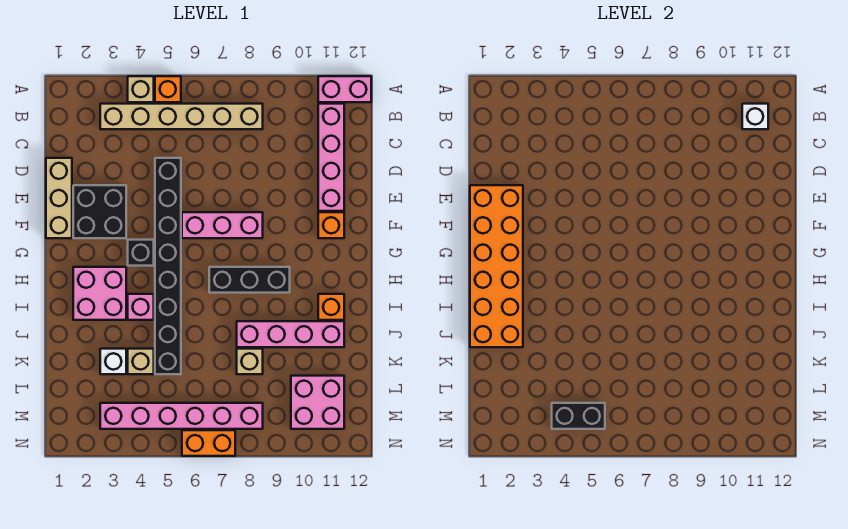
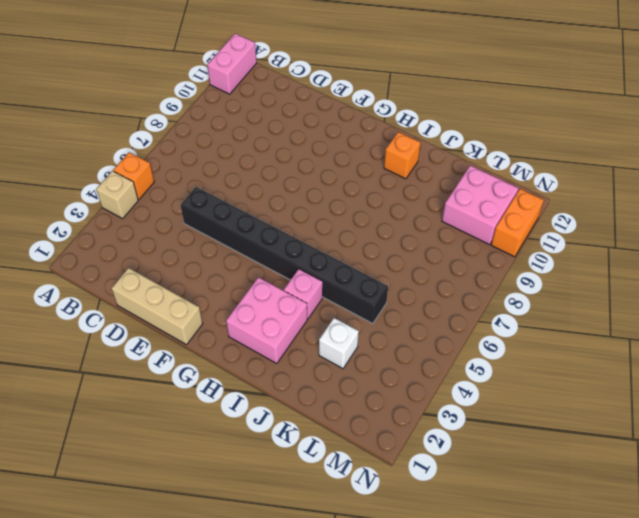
orange 1x2 brick [491,189,544,257] -> orange 1x2 brick moved to [182,430,235,456]
none -> tan 1x6 brick [100,104,263,129]
none -> pink 1x4 brick [318,104,344,211]
none -> black 2x2 brick [73,185,126,238]

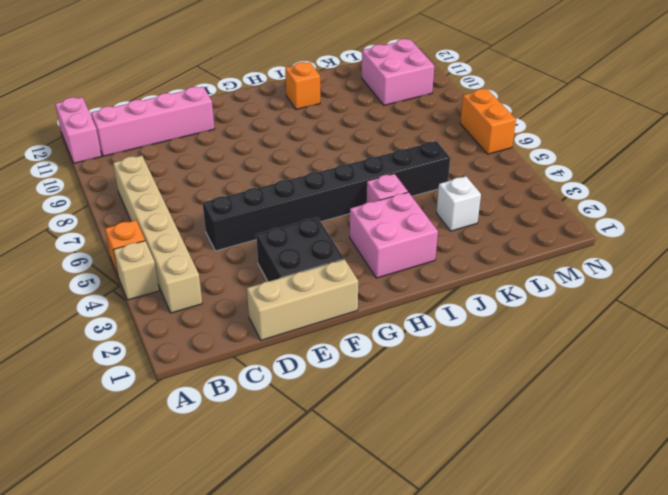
none -> pink 1x3 brick [182,212,263,238]
none -> orange 1x1 brick [318,212,344,238]
none -> black 1x1 brick [128,240,154,266]

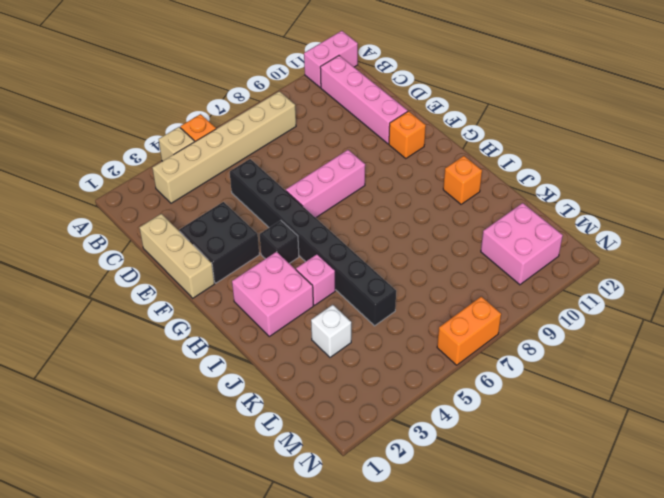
none -> black 1x3 brick [209,267,290,293]
none -> pink 1x4 brick [237,321,344,347]
none -> tan 1x1 brick [128,349,154,374]

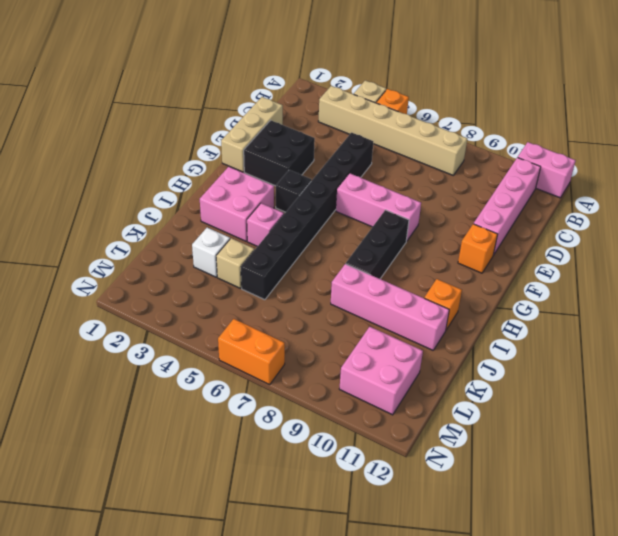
black 1x3 brick [346,210,409,279] -> black 1x3 brick turned to [209,267,290,293]
none -> tan 1x1 brick [237,349,263,374]
none -> pink 1x6 brick [100,403,263,429]
none -> white 1x1 brick [742,104,768,129]

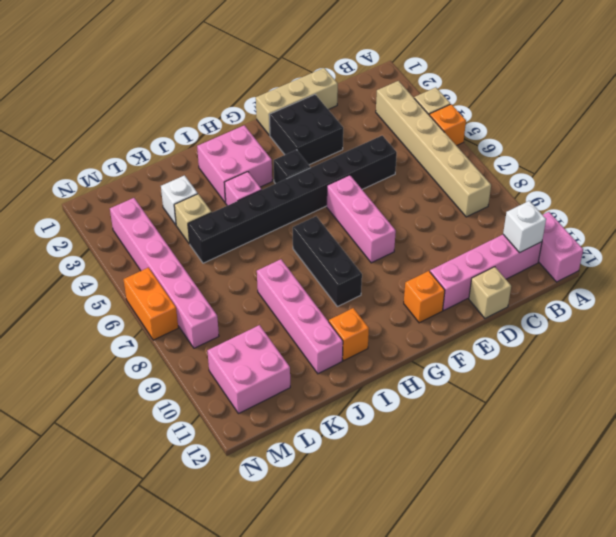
tan 1x1 brick [469,267,511,318] -> tan 1x1 brick moved to [237,349,263,374]
none -> orange 2x6 brick [470,185,523,347]
none -> black 1x2 brick [552,403,605,429]

